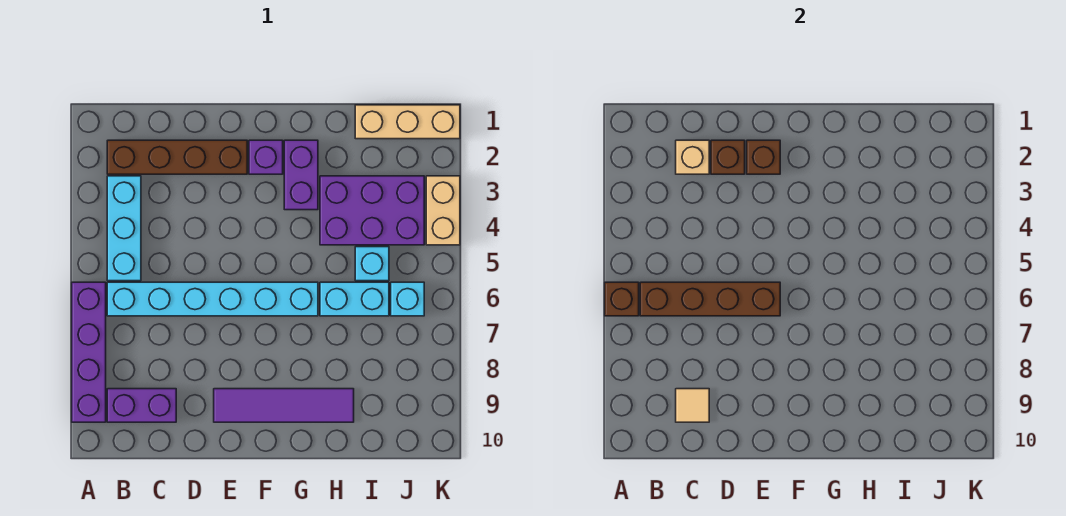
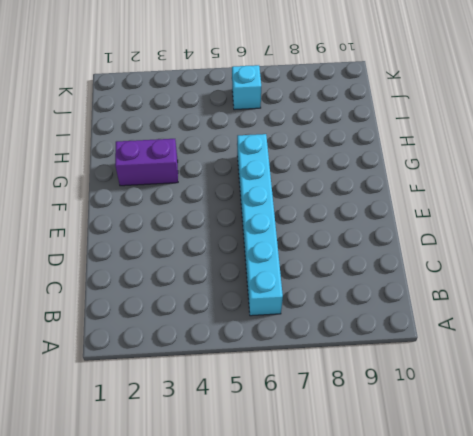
none -> purple 1x4 brick [72,282,106,422]
none -> brown 1x4 brick [107,140,247,174]
none -> cyan 1x3 brick [107,176,141,281]

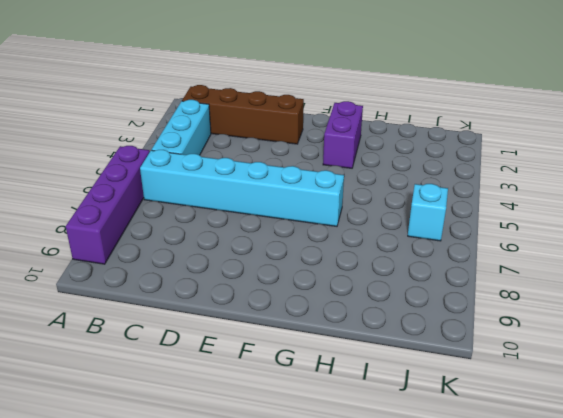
none -> purple 1x2 brick [107,389,176,422]
none -> purple 1x4 tile [214,389,354,422]
none -> purple 1x1 brick [249,140,283,174]

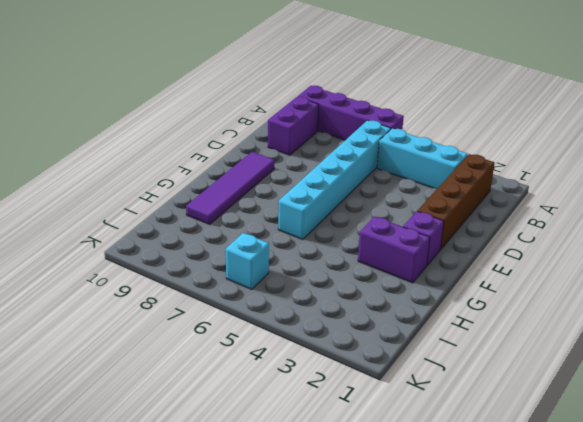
none -> purple 2x3 brick [320,176,424,245]
none -> cyan 1x2 brick [320,282,389,316]
none -> tan 1x3 brick [355,105,460,139]

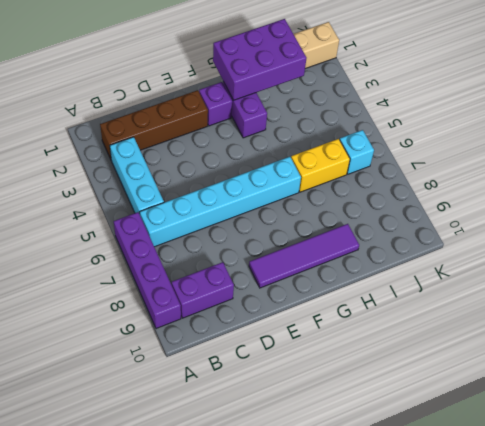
purple 2x3 brick [213,19,306,101] -> purple 2x3 brick moved to [320,176,424,245]
yellow 1x2 brick [291,139,350,192] -> cyan 1x2 brick [320,282,389,316]
none -> cyan 1x1 brick [355,247,389,281]
none -> tan 1x2 brick [426,176,460,245]
none -> brown 1x1 brick [605,282,639,316]

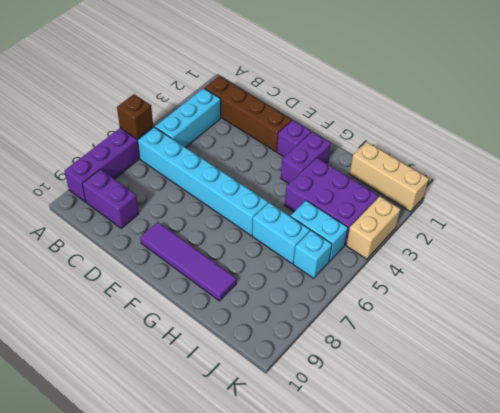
cyan 1x2 brick [291,201,348,261] -> cyan 1x1 brick [355,247,389,281]
none -> brown 1x4 brick [640,282,780,316]
none -> tan 1x1 brick [676,140,709,174]
none -> tan 1x1 tile [676,389,709,422]

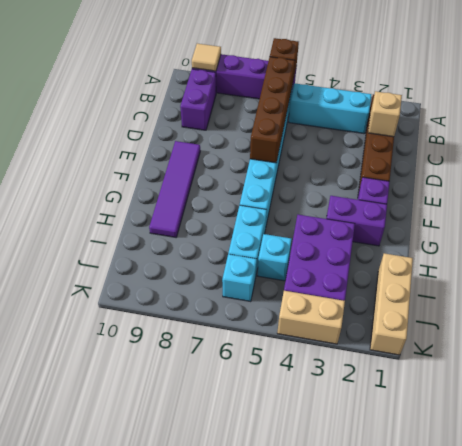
tan 1x1 tile [192,44,221,71] -> tan 1x1 tile moved to [676,389,709,422]
none -> brown 1x1 brick [711,140,745,174]
none -> brown 1x1 brick [747,140,780,174]

